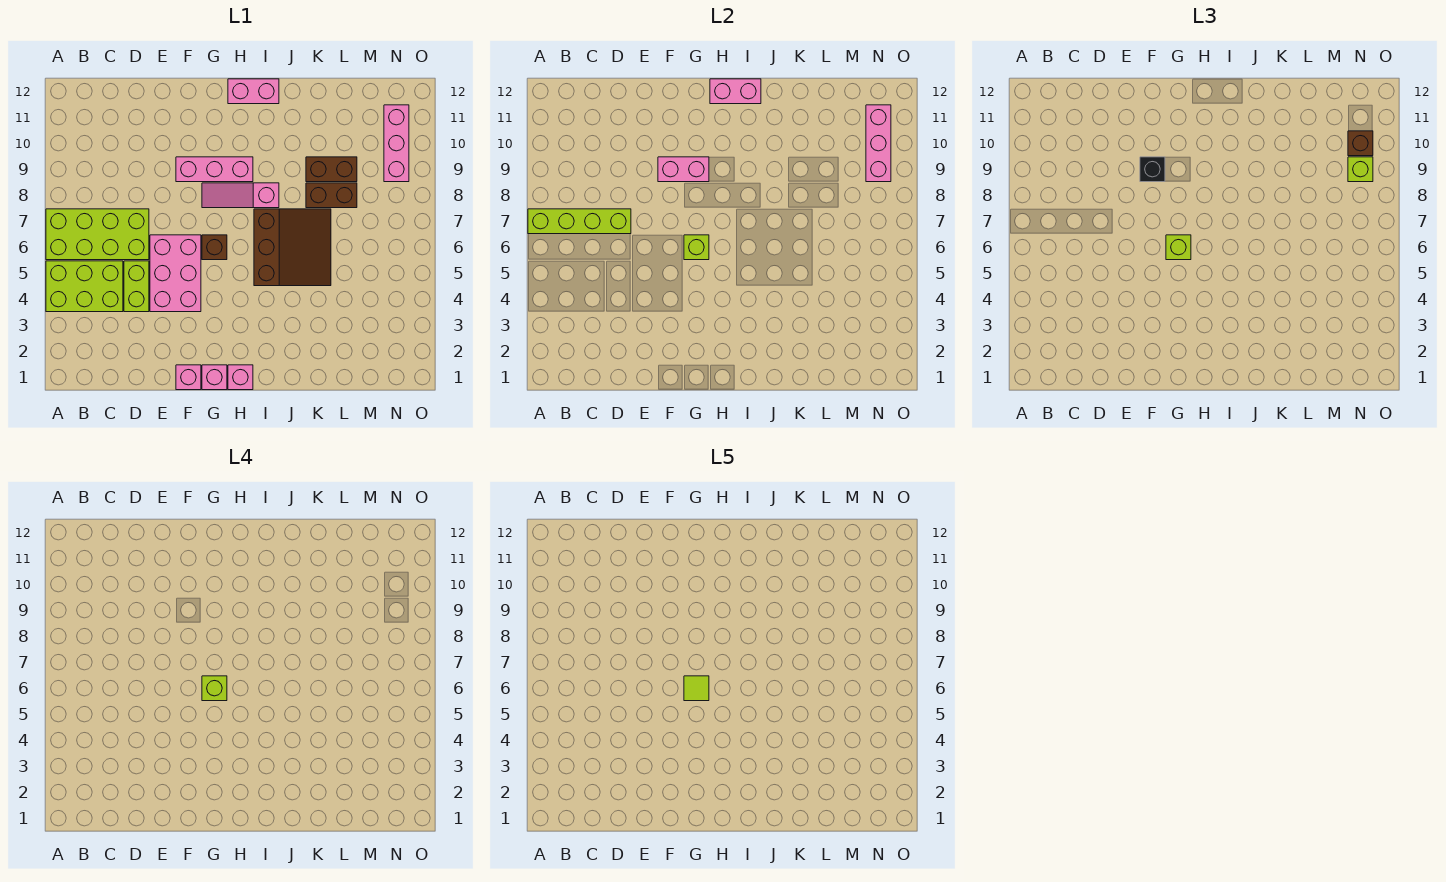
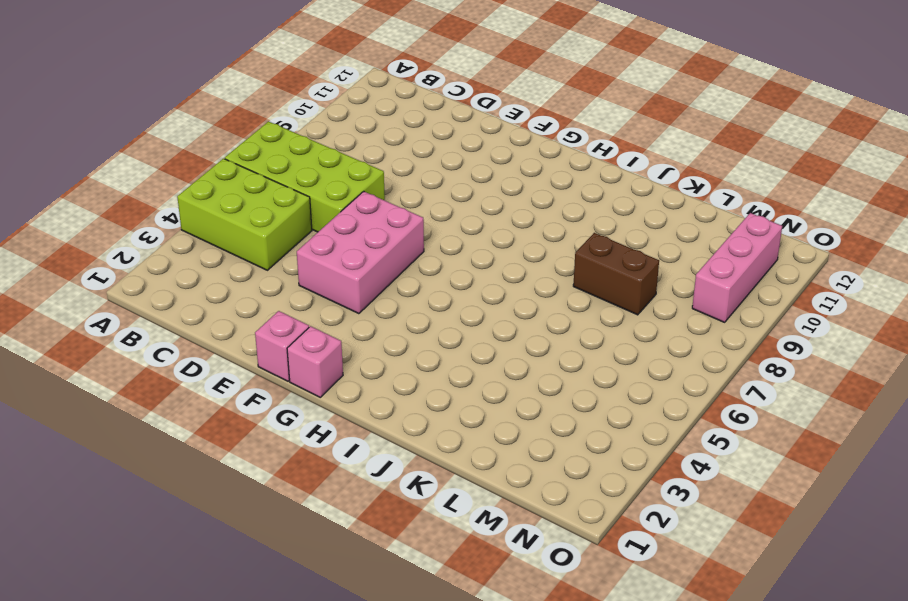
none -> lime 1x2 brick [124,261,149,312]
none -> pink 1x3 brick [176,157,253,182]
none -> brown 1x1 brick [202,235,227,260]

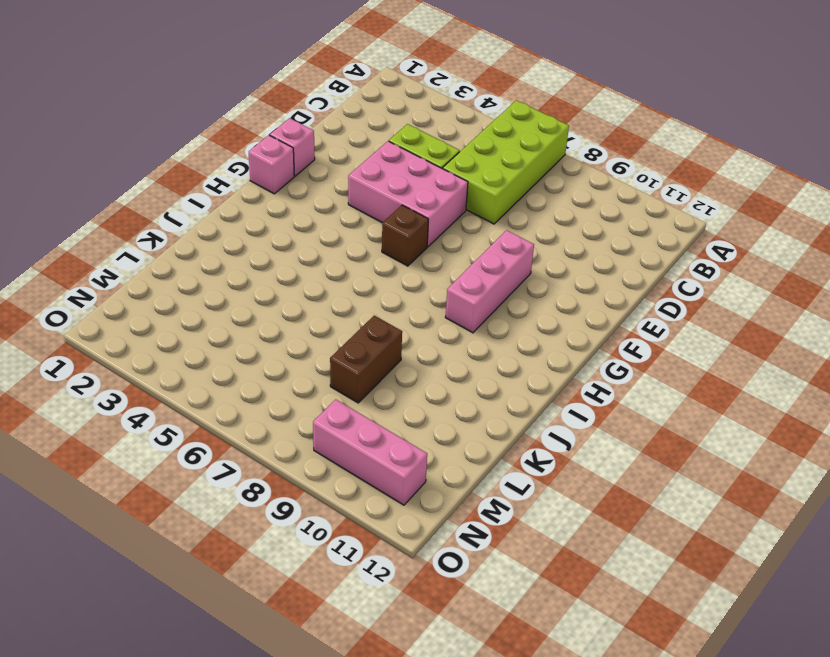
none -> lime 2x3 brick [46,261,123,312]
none -> pink 1x3 slope [202,183,279,208]
none -> pink 1x1 brick [228,365,253,390]

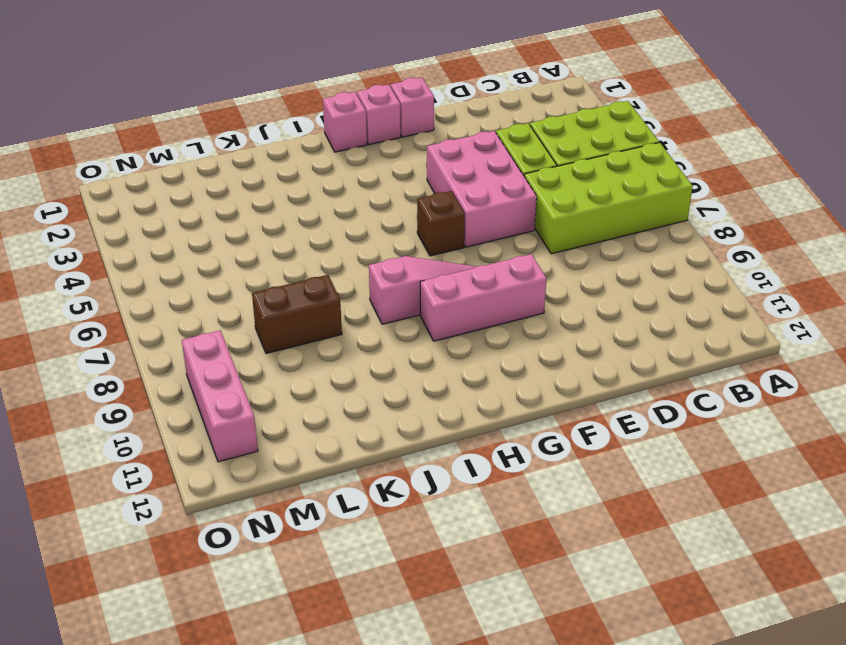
none -> pink 1x2 brick [228,79,279,104]
none -> brown 3x3 slope [254,209,331,286]
none -> brown 1x2 brick [306,157,357,182]

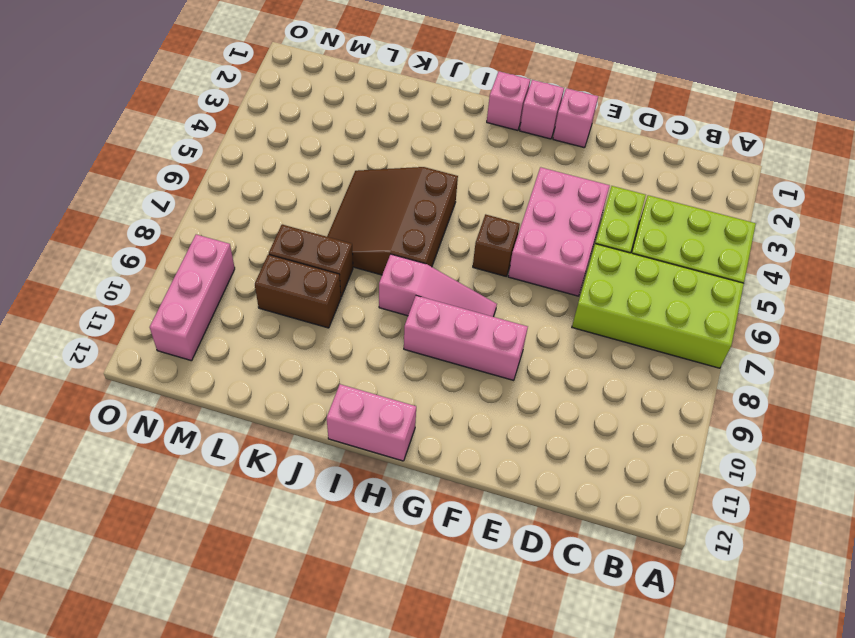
none -> lime 1x4 brick [528,209,631,234]
none -> pink 1x2 brick [658,157,709,182]
none -> lime 1x1 brick [684,235,709,260]

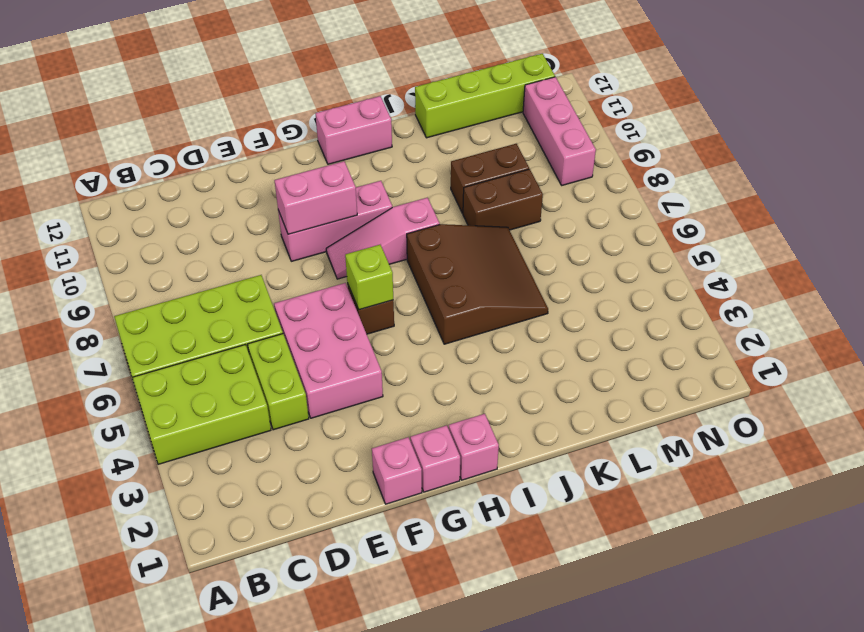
lime 1x4 brick [415,54,555,138] -> lime 1x4 brick moved to [528,209,631,234]
none -> pink 1x2 brick [710,79,761,104]
none -> pink 1x3 brick [866,105,891,182]
none -> black 1x1 brick [1140,157,1165,182]

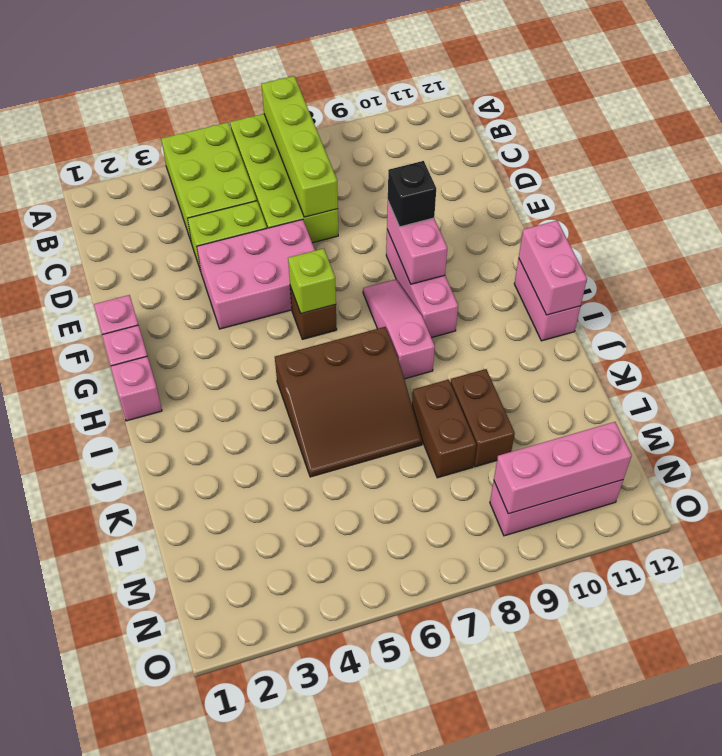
none -> lime 1x1 brick [1166,235,1191,260]
none -> lime 1x1 brick [1348,157,1373,182]
none -> brown 1x1 brick [1348,131,1373,156]

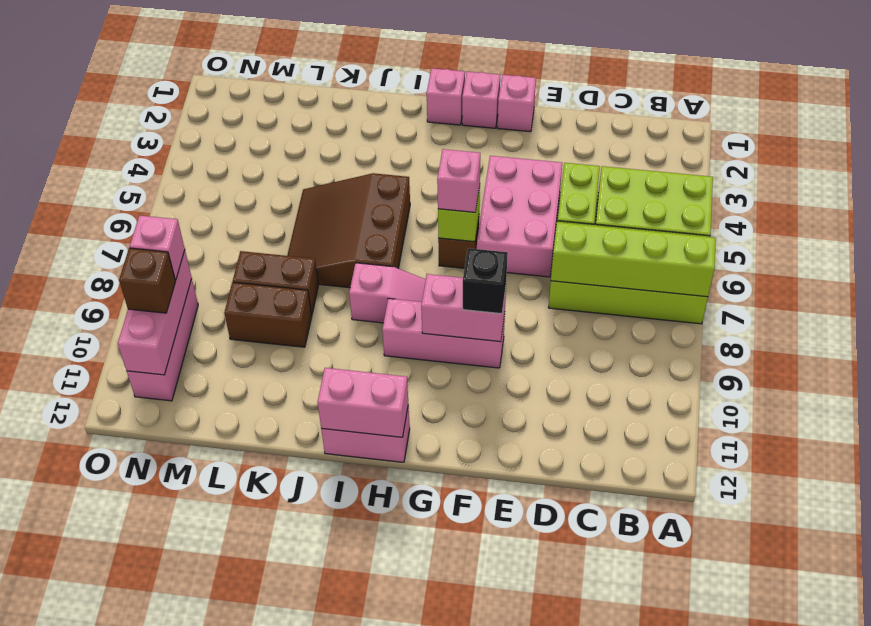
pink 1x1 brick [437,149,480,212] -> lime 1x1 brick [1166,235,1191,260]
pink 1x1 brick [130,215,185,280] -> lime 1x1 brick [1348,157,1373,182]
none -> lime 1x1 brick [202,676,227,701]
none -> lime 1x1 tile [684,676,709,701]

